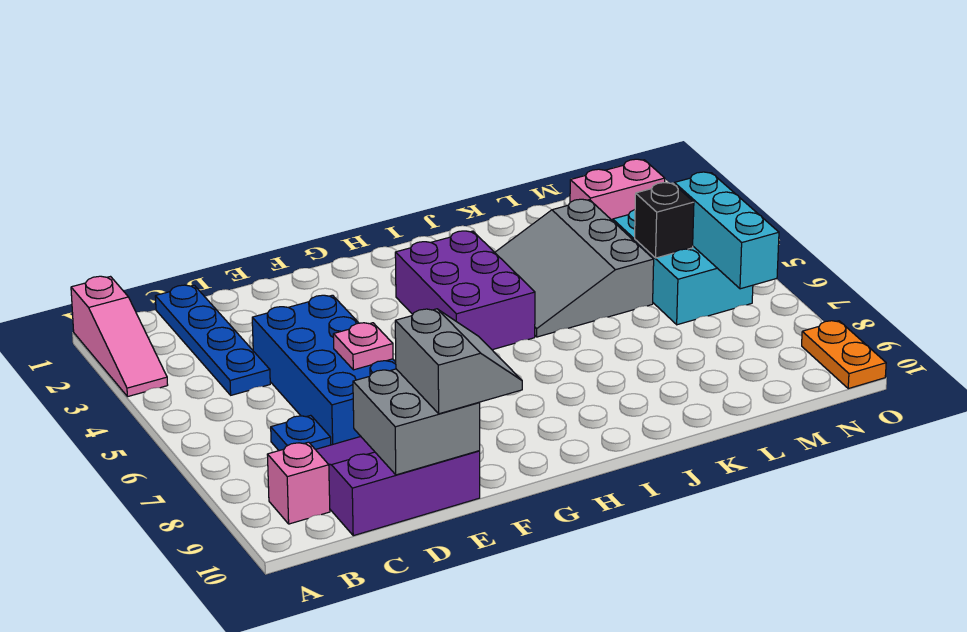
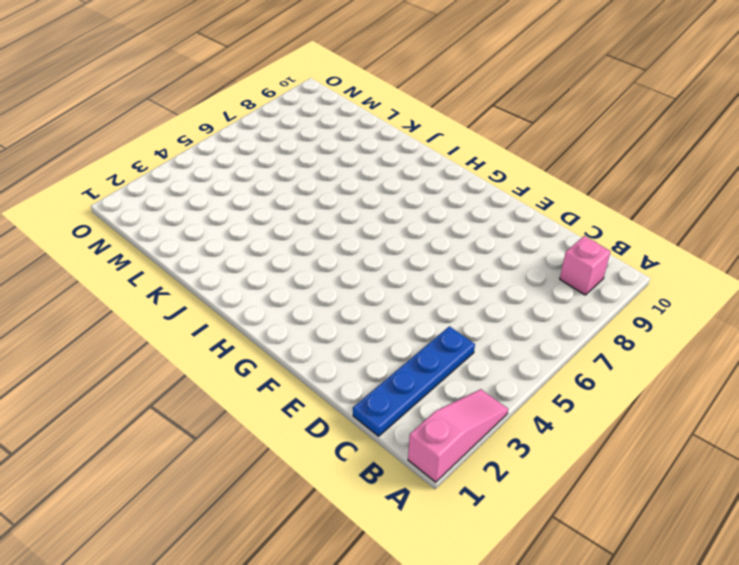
none -> blue 1x1 plate [271,415,331,451]
none -> purple 3x3 slope [315,437,480,536]
none -> blue 2x4 brick [252,295,396,445]

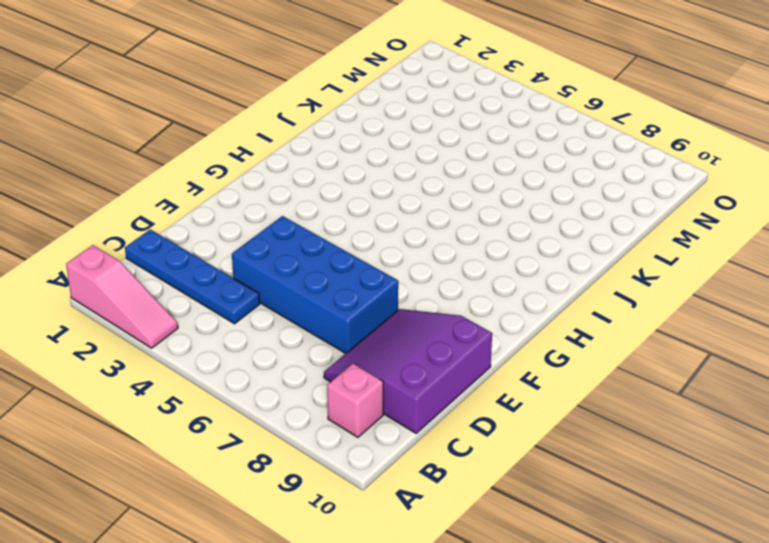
none -> blue 1x1 plate [271,415,331,451]
none -> purple 2x3 brick [395,231,535,350]
none -> grey 3x3 slope [495,199,654,337]

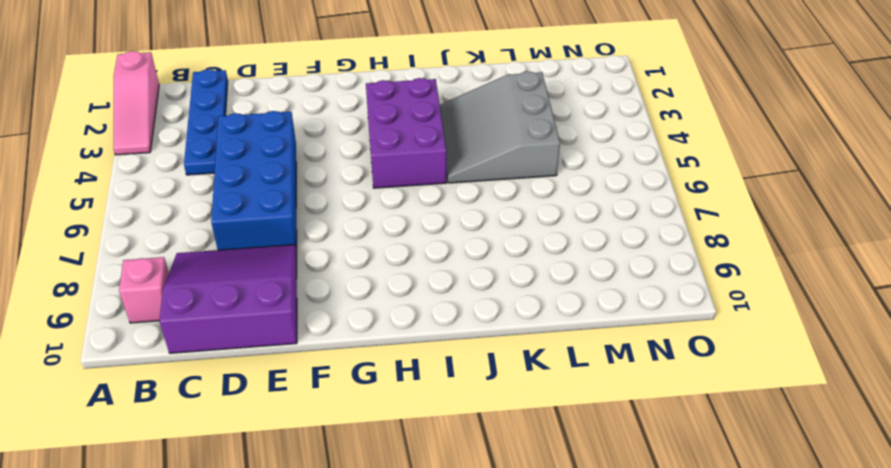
none -> blue 1x1 plate [271,415,331,451]
none -> pink 1x2 brick [570,159,665,221]
none -> cyan 2x3 brick [613,210,753,325]

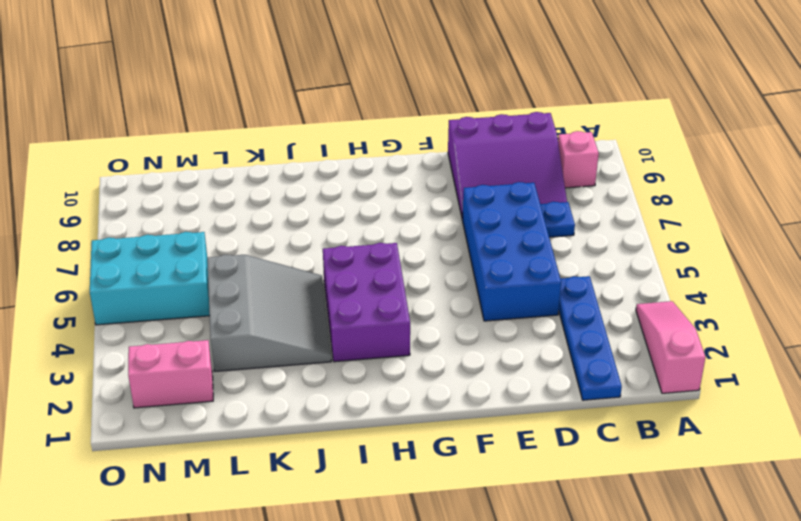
cyan 2x3 brick [90,232,210,325] -> cyan 2x3 brick turned to [613,210,753,325]
none -> orange 1x2 plate [802,321,886,389]
none -> grey 2x2 brick [353,369,480,475]
none -> pink 1x1 plate [333,323,393,370]

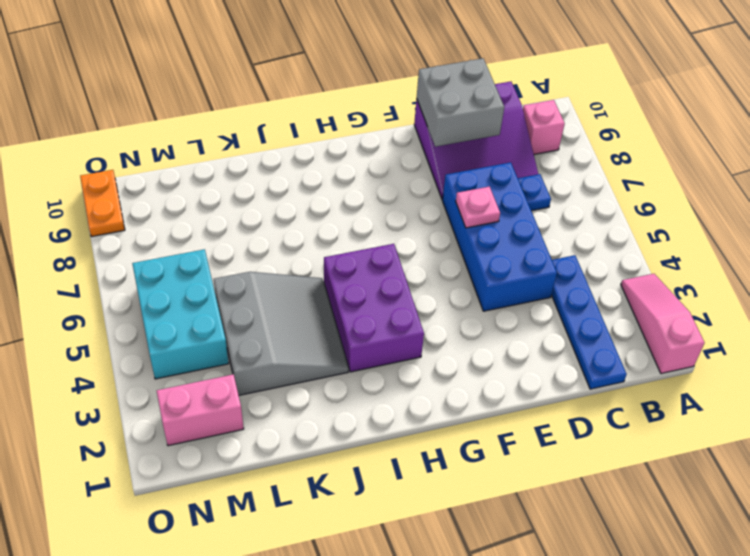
none -> black 1x1 brick [635,183,694,258]
none -> cyan 1x3 brick [674,172,779,289]
none -> grey 2x2 slope [395,309,522,414]

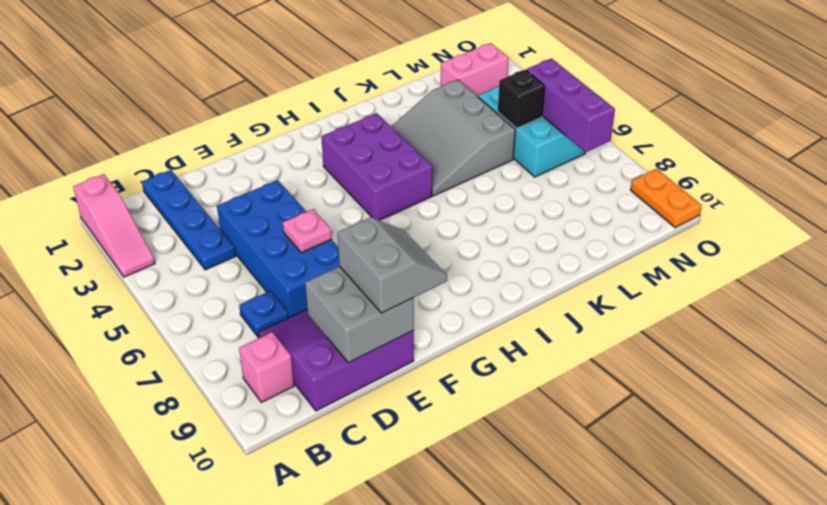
purple 1x3 brick [526,59,615,152] -> cyan 1x3 brick [674,172,779,289]

